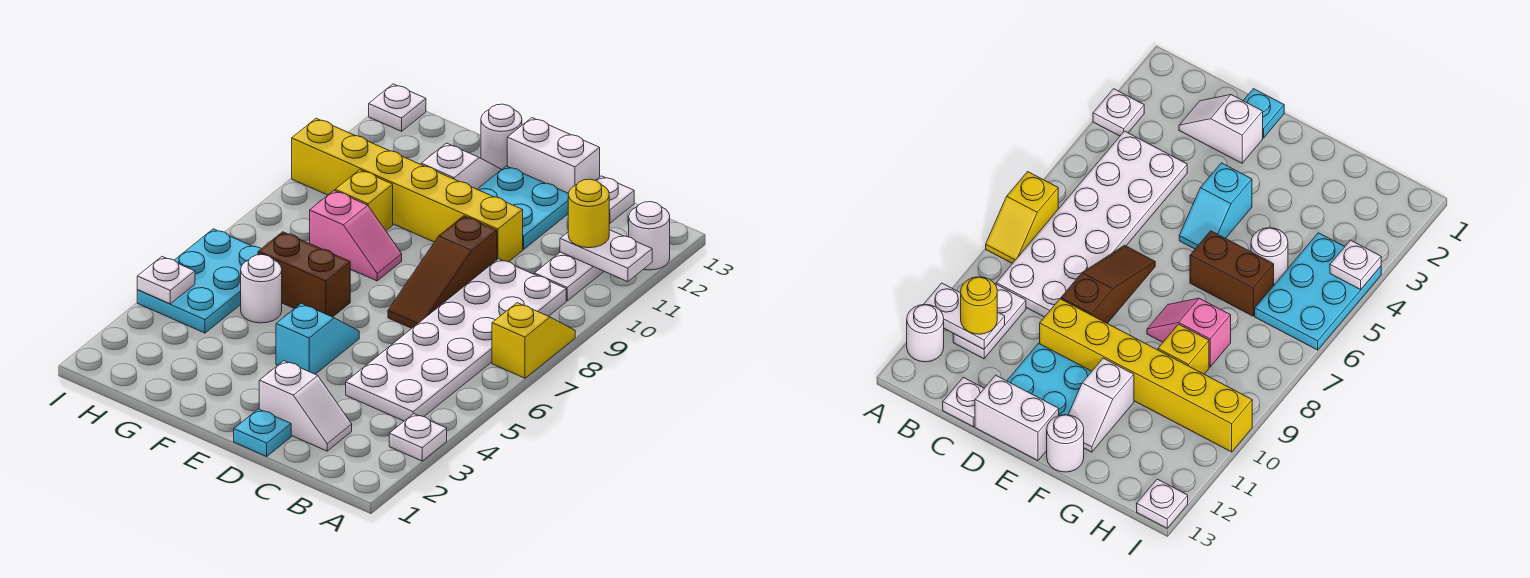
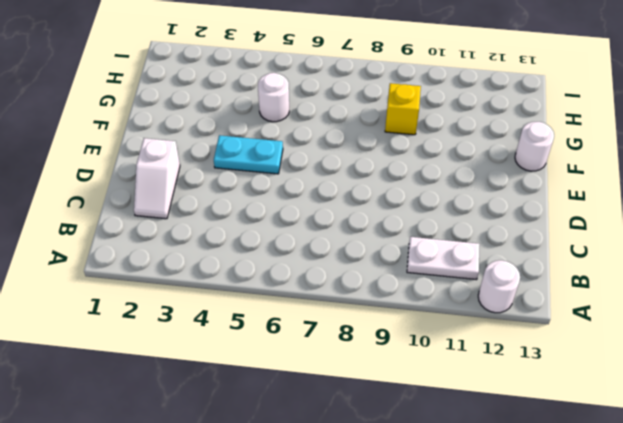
cyan 1x2 plate [214,135,283,174] -> cyan 1x2 slope [276,303,359,374]
none -> white 1x1 plate [389,414,447,461]
none -> yellow 1x2 slope [492,303,575,378]
none -> white 2x6 plate [346,259,566,421]

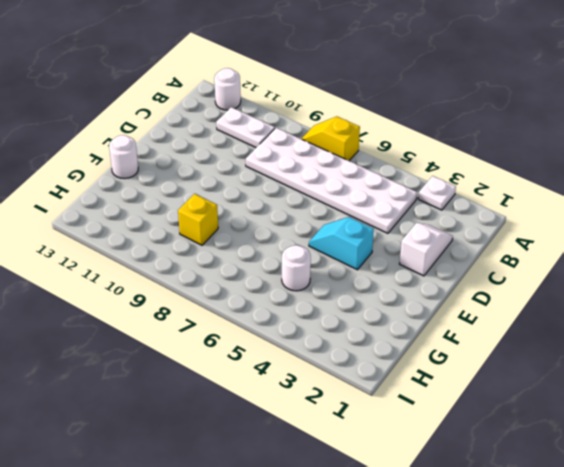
none -> white 1x1 plate [596,176,634,223]
none -> cyan 1x1 plate [234,409,291,456]
none -> brown 1x3 slope [388,216,497,328]

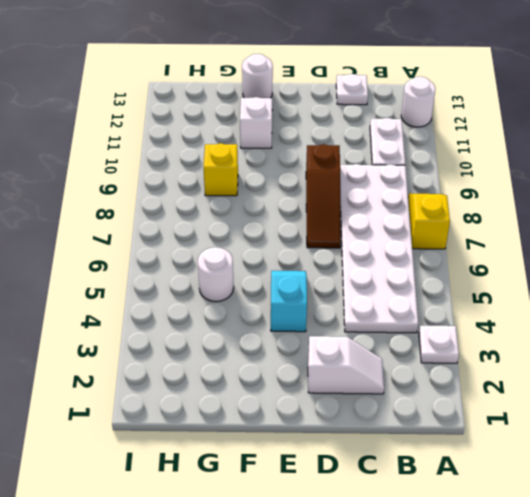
none -> cyan 1x1 plate [234,409,291,456]
none -> yellow 1x6 brick [292,118,523,262]
none -> cyan 2x2 plate [477,166,568,249]

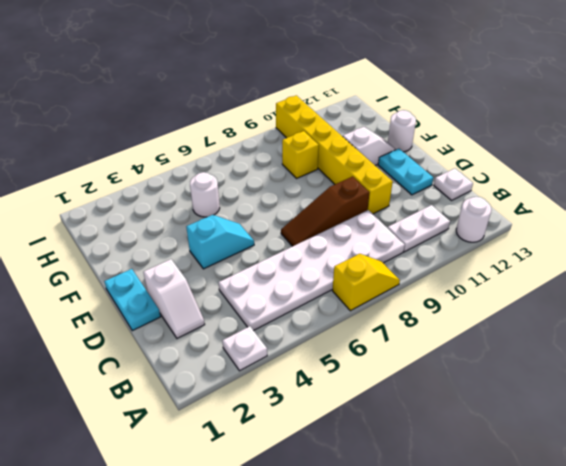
cyan 1x2 plate [104,269,160,331] -> cyan 1x1 plate [234,409,291,456]
cyan 1x2 plate [378,149,433,195] -> cyan 2x2 plate [477,166,568,249]
none -> white 1x2 brick [507,118,600,193]
none -> brown 1x2 brick [258,232,350,317]
none -> pink 1x2 slope [310,191,402,281]

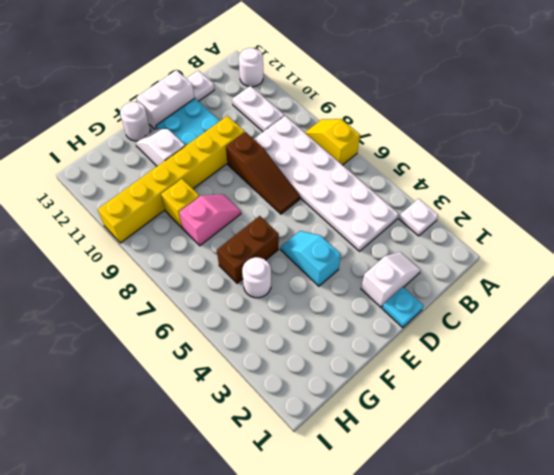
none -> cyan 2x3 plate [137,229,261,333]
none -> white 1x1 plate [369,84,426,131]
none -> white 1x2 plate [560,230,652,282]

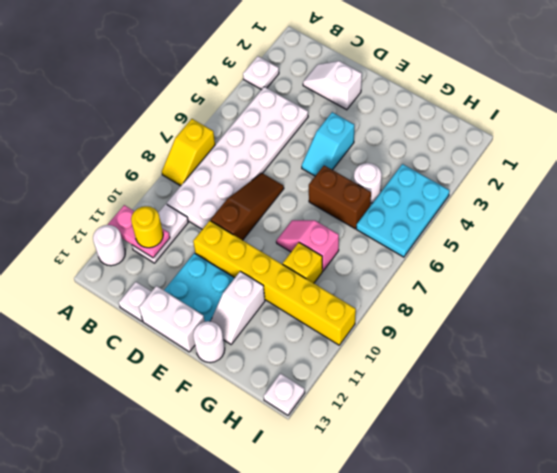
pink 1x2 plate [108,205,170,258] -> white 1x2 plate [560,230,652,282]
none -> cyan 1x1 plate [234,409,291,456]
none -> white 1x1 plate [137,257,195,304]

